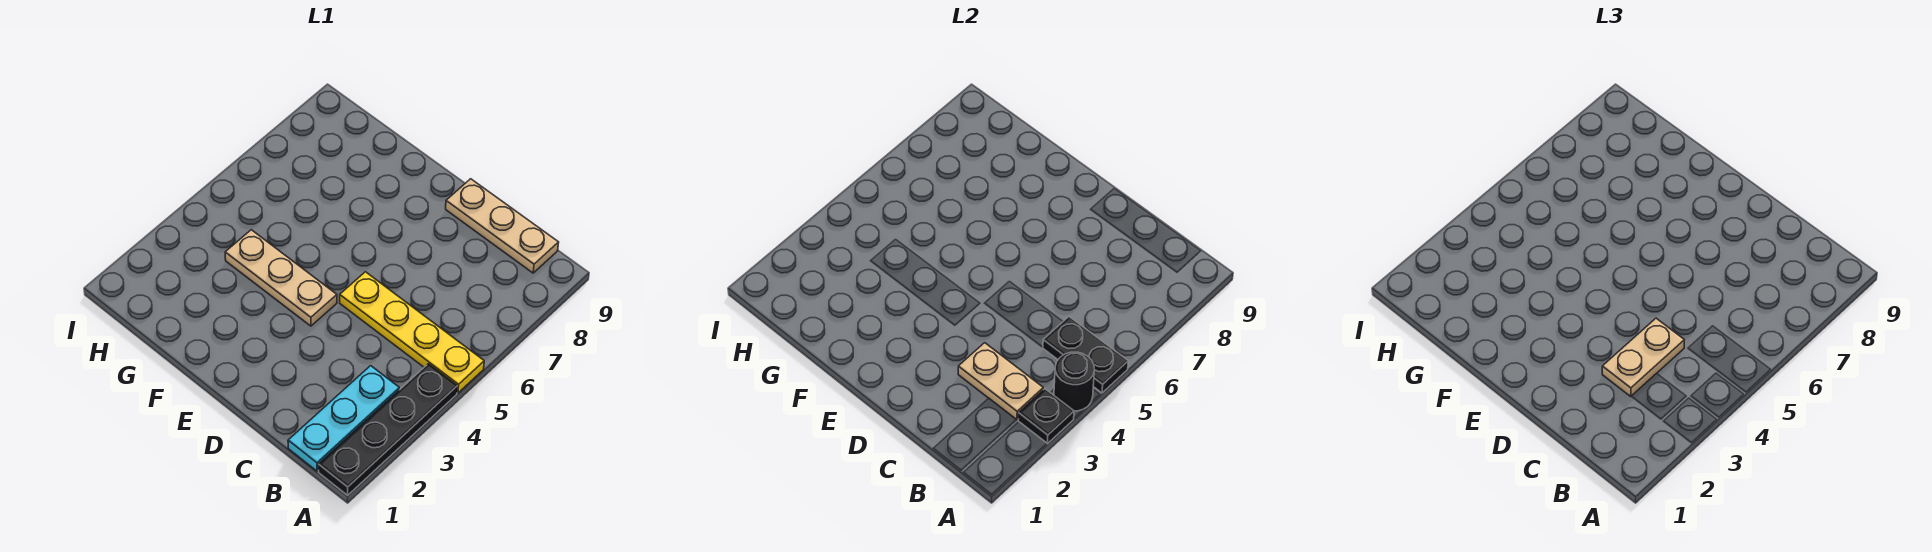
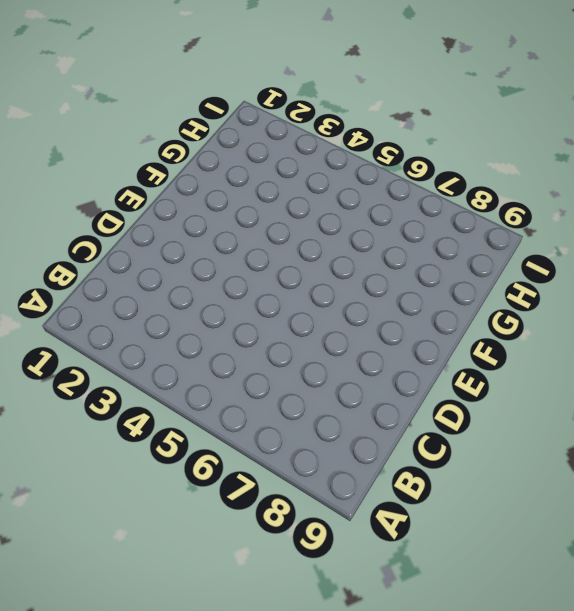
none -> black 1x4 plate [319,364,457,495]
none -> yellow 1x4 plate [340,272,484,393]

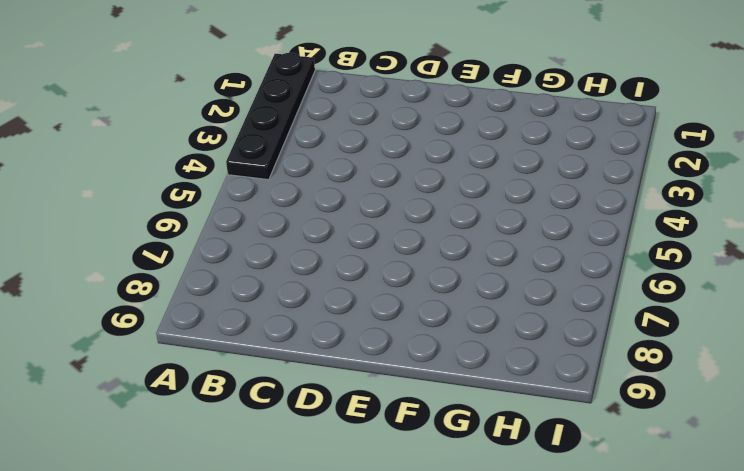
none -> yellow 1x4 plate [340,272,484,393]
none -> cyan 1x3 plate [288,366,399,471]

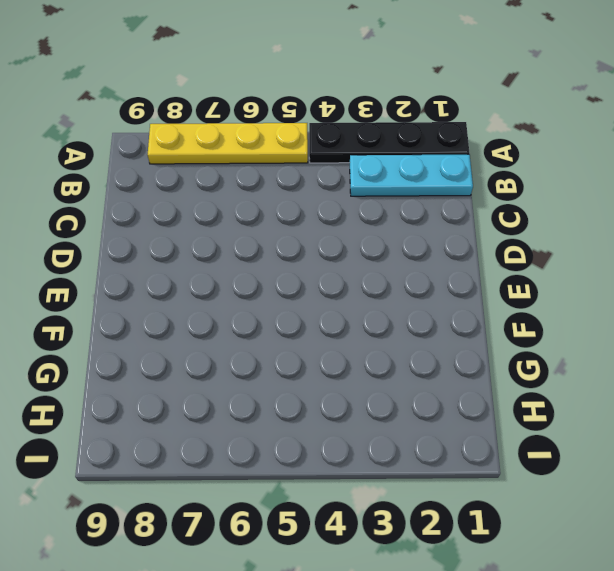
yellow 1x4 plate [148,123,308,164] -> yellow 1x4 plate turned to [340,272,484,393]
none -> tan 1x3 plate [446,179,559,273]
none -> tan 1x3 plate [225,230,337,326]

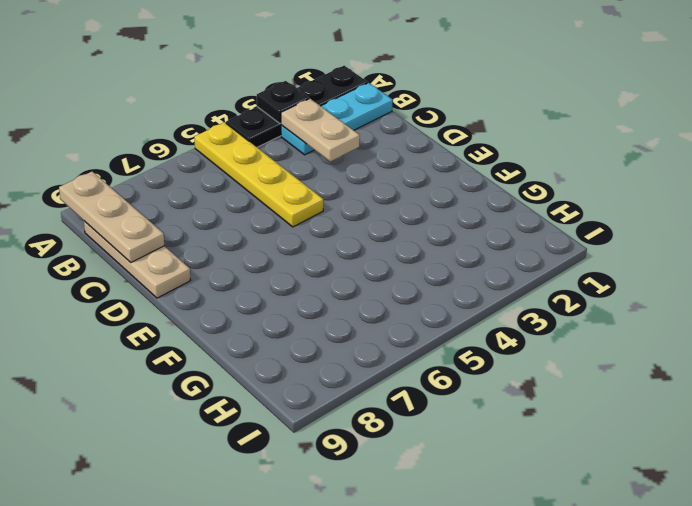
tan 1x3 plate [59,172,164,262] -> tan 1x3 plate moved to [225,230,337,326]
none -> black 1x1 round brick [1054,352,1094,411]
none -> black 1x2 plate [1043,317,1128,393]

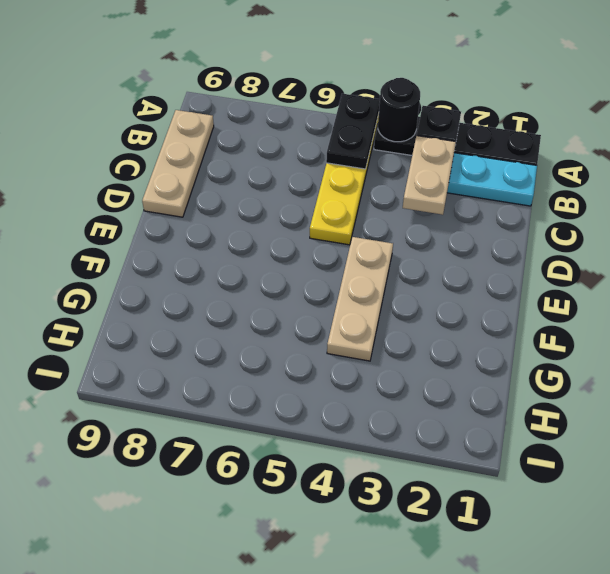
none -> tan 1x2 plate [1602,318,1684,396]

